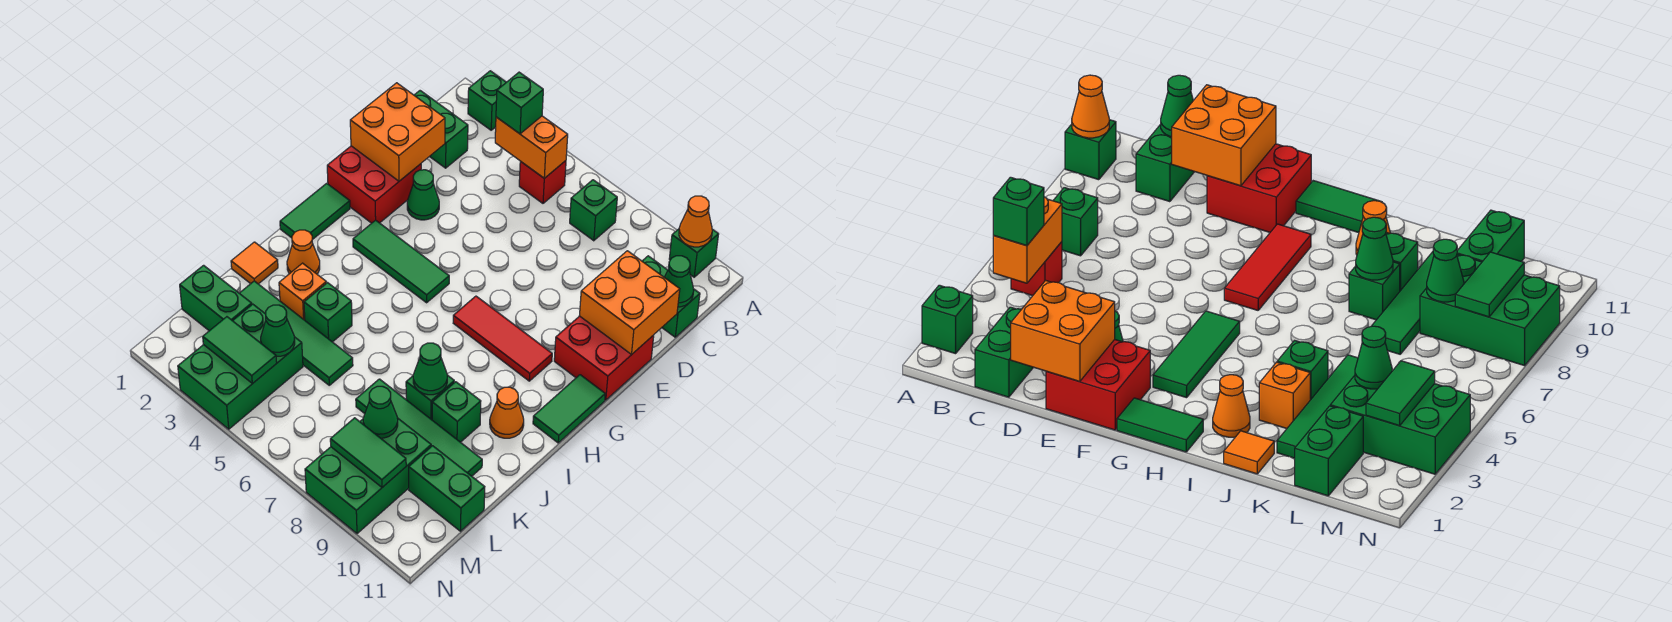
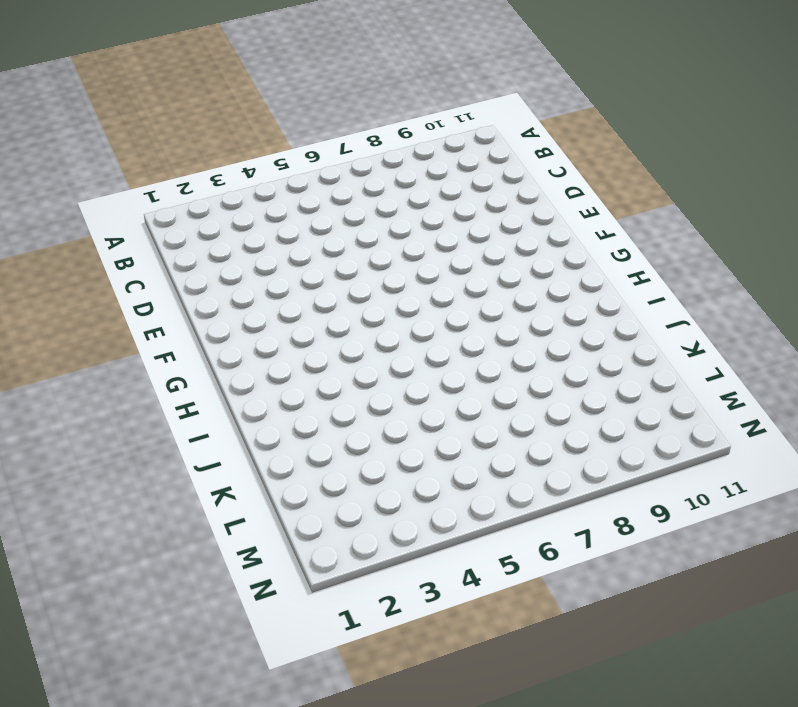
none -> green 1x1 brick [468,71,506,130]
none -> green 1x1 brick [669,229,719,277]
none -> red 1x1 brick [519,161,566,203]
none -> green 1x1 brick [570,180,617,241]

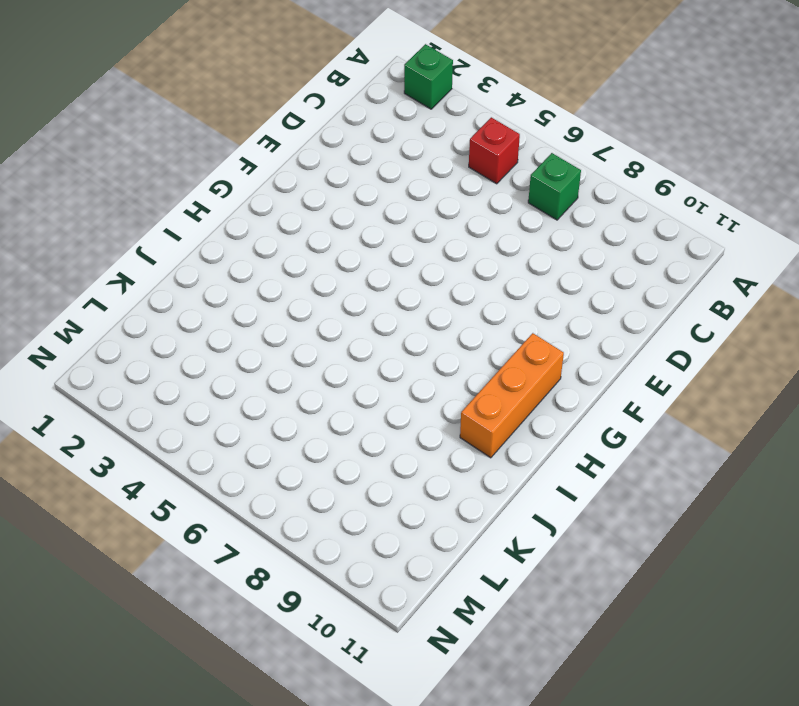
orange 1x3 brick [460,333,564,458] -> orange 1x1 cone [490,387,524,438]
none -> green 1x1 brick [669,229,719,277]
none -> green 1x2 brick [414,91,468,168]
none -> green 1x2 brick [642,256,700,337]
none -> red 2x2 brick [327,146,421,223]

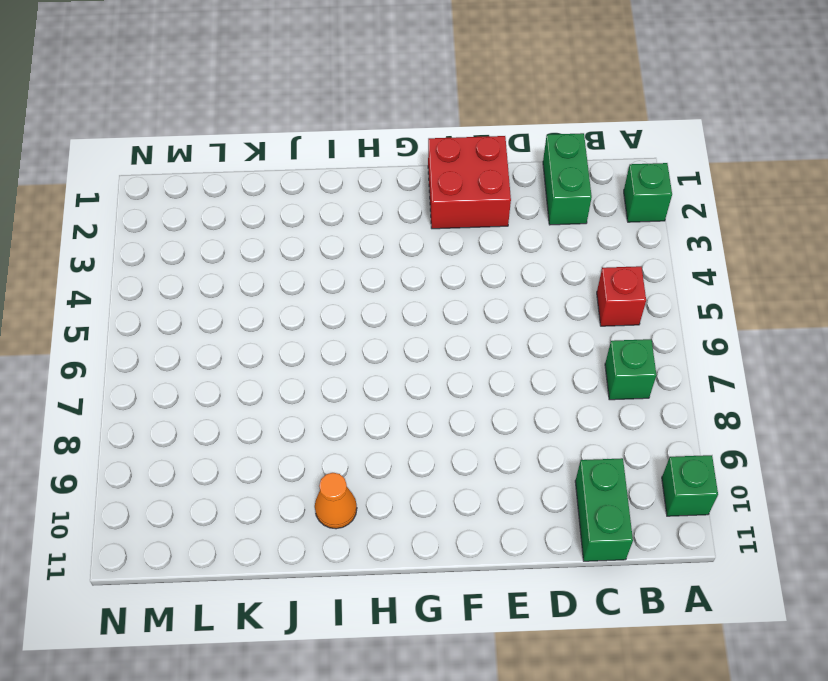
none -> green 1x1 cone [407,170,439,220]
none -> red 2x2 brick [554,316,654,400]
none -> green 1x2 tile [280,183,350,240]
none -> green 1x3 tile [353,220,449,303]

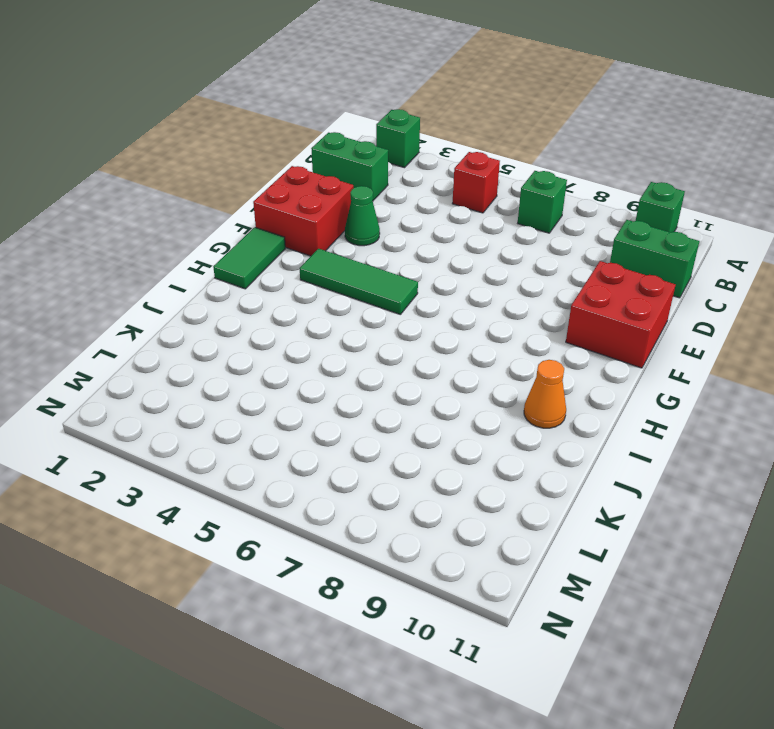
none -> red 1x3 tile [453,296,552,381]
none -> green 1x2 tile [533,375,605,443]
none -> orange 1x1 cone [287,230,320,274]
none -> orange 1x1 tile [231,242,278,284]

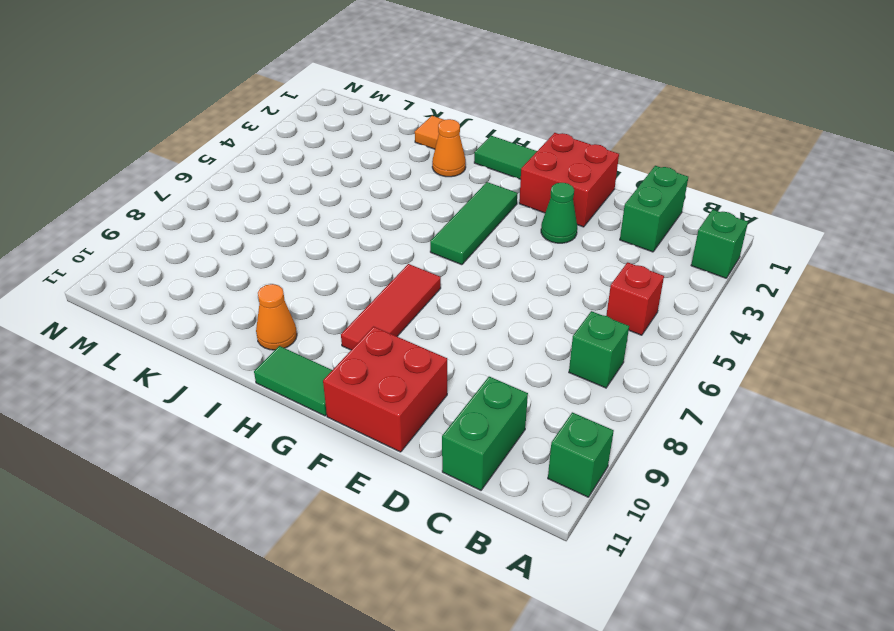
none -> orange 1x1 brick [279,263,326,320]
none -> green 1x1 brick [304,283,352,342]
none -> green 1x1 brick [406,375,454,420]
none -> green 1x1 brick [432,382,481,442]

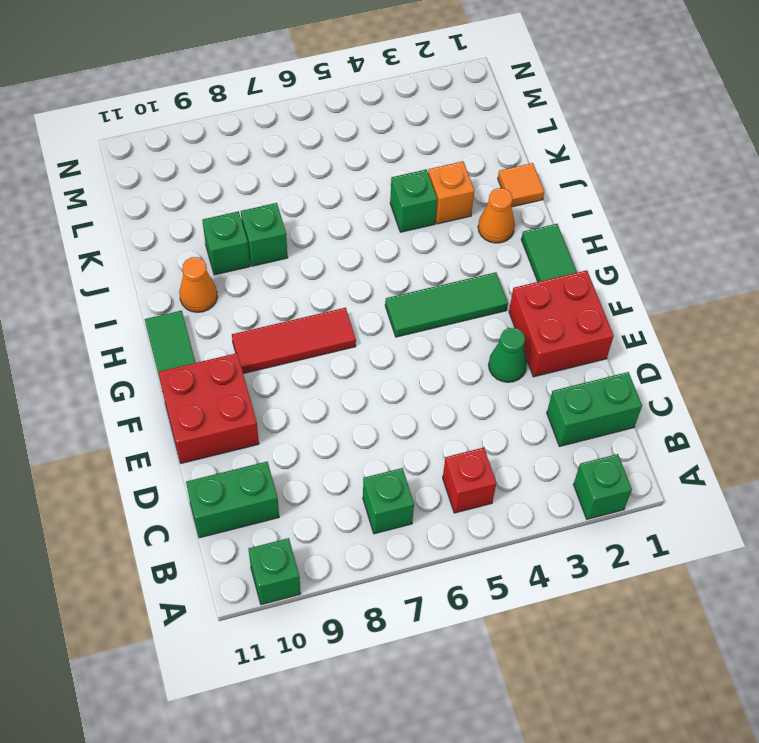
none -> green 1x4 tile [240,281,353,385]
none -> green 1x4 tile [356,379,482,476]
none -> green 1x2 brick [180,265,252,331]
none -> green 2x3 brick [178,304,303,429]

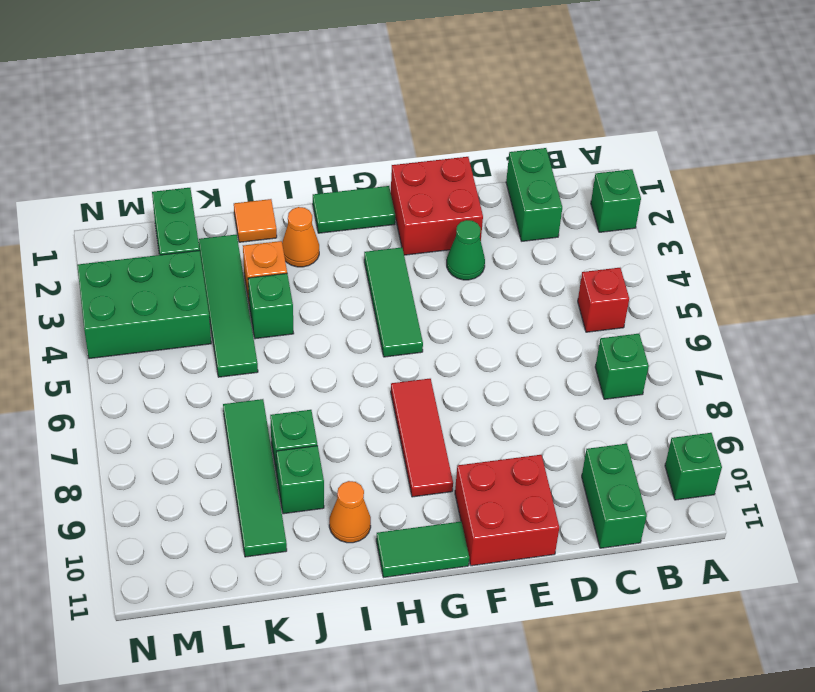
none -> green 2x3 brick [305,418,431,534]
none -> green 1x2 brick [409,446,485,531]
none -> orange 1x1 cone [679,196,712,247]
none -> orange 1x2 brick [495,116,568,178]

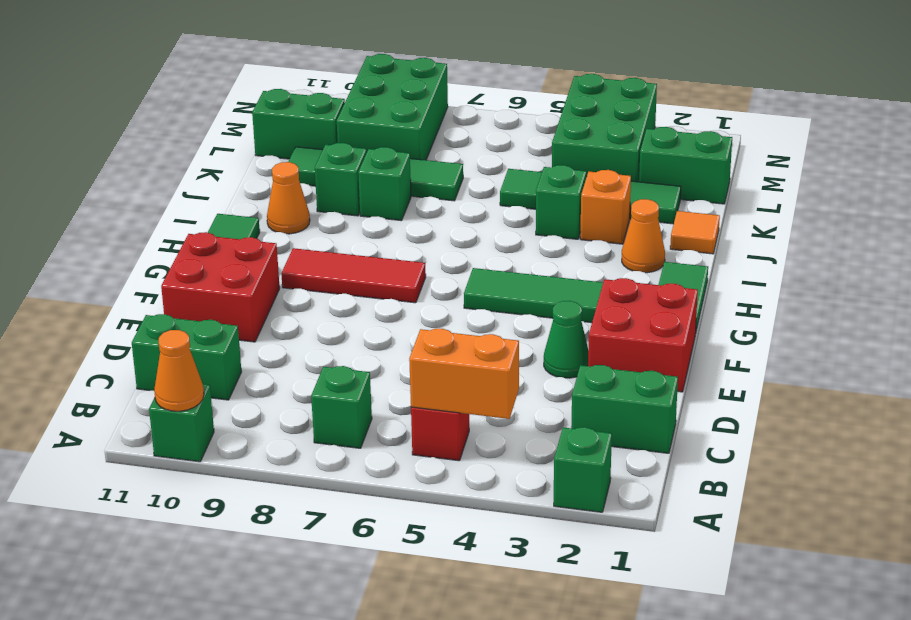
none -> green 1x1 cone [664,256,694,307]
none -> orange 2x2 brick [350,83,445,181]
none -> orange 2x2 brick [579,251,680,354]
none -> green 1x1 cone [413,343,447,395]

